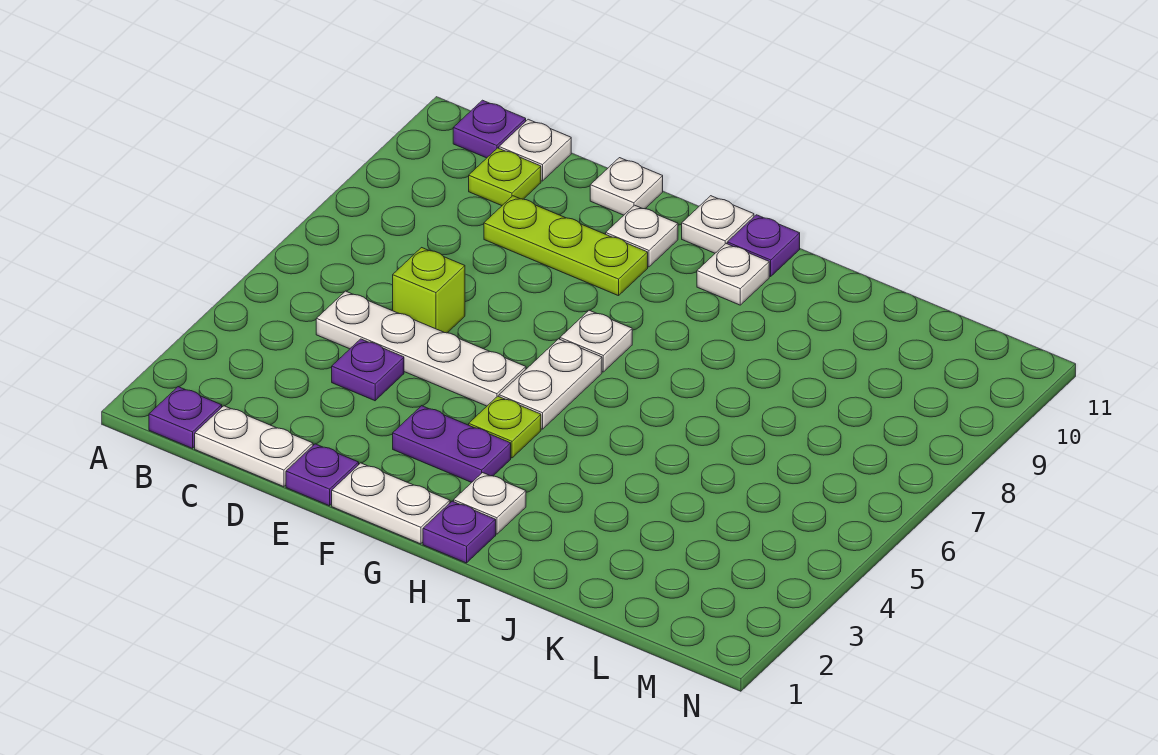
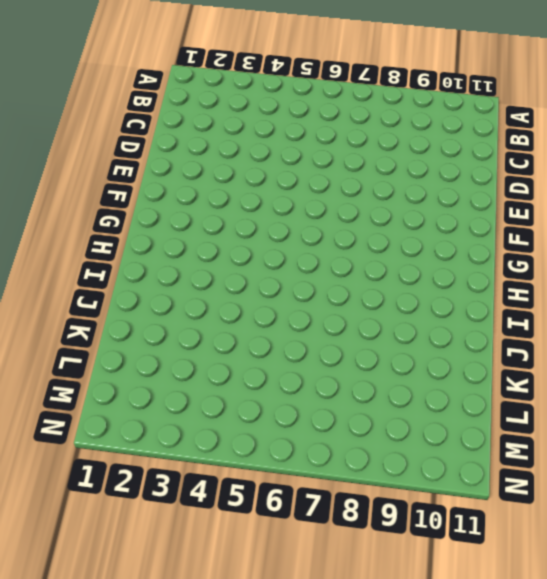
none -> purple 1x1 plate [149,387,222,448]
none -> purple 1x1 plate [453,100,526,158]
none -> white 1x2 plate [195,406,313,487]

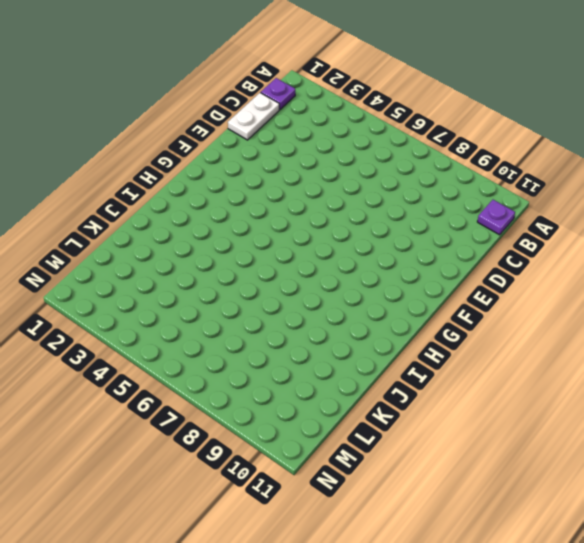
none -> white 1x4 plate [316,291,526,406]
none -> lime 1x1 plate [469,148,541,206]
none -> white 1x1 plate [499,119,571,181]

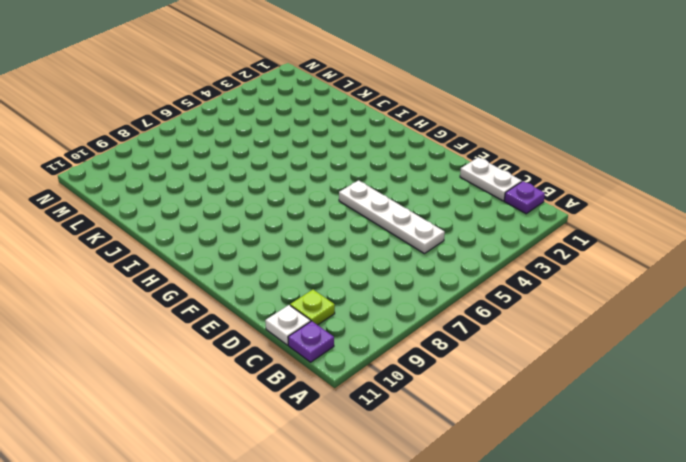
none -> purple 1x1 plate [332,339,404,401]
none -> lime 1x1 brick [392,248,465,333]
none -> lime 1x3 plate [484,196,648,296]

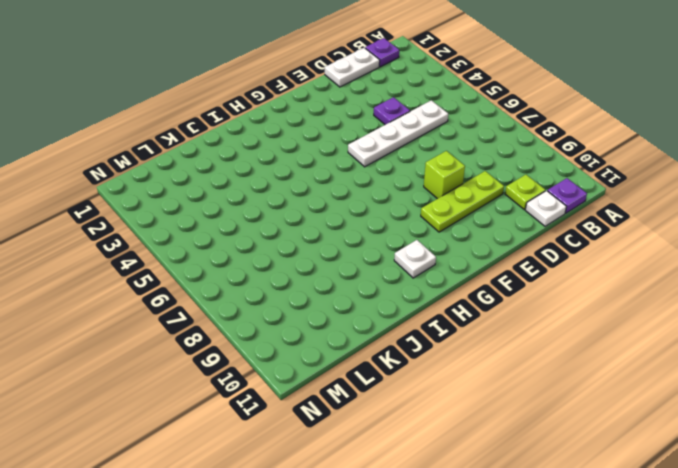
lime 1x1 brick [424,151,465,199] -> lime 1x1 brick moved to [392,248,465,333]
none -> purple 1x1 plate [286,444,359,506]
none -> white 1x1 plate [590,158,663,215]
none -> white 1x2 plate [332,463,450,544]

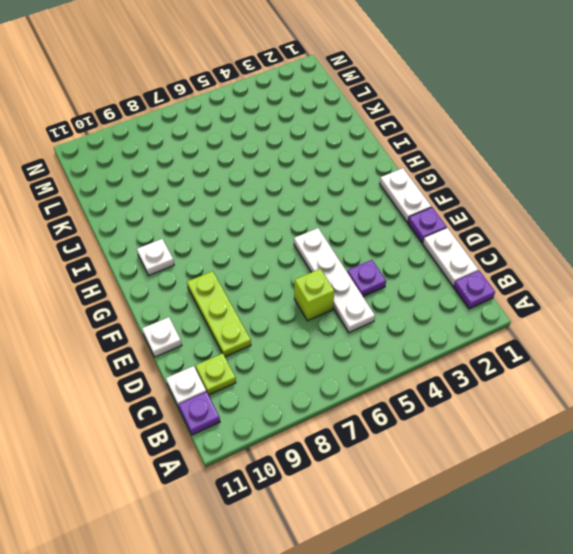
none -> purple 1x2 plate [393,406,511,482]
none -> white 1x1 plate [606,205,678,267]
none -> lime 1x1 plate [469,396,541,458]

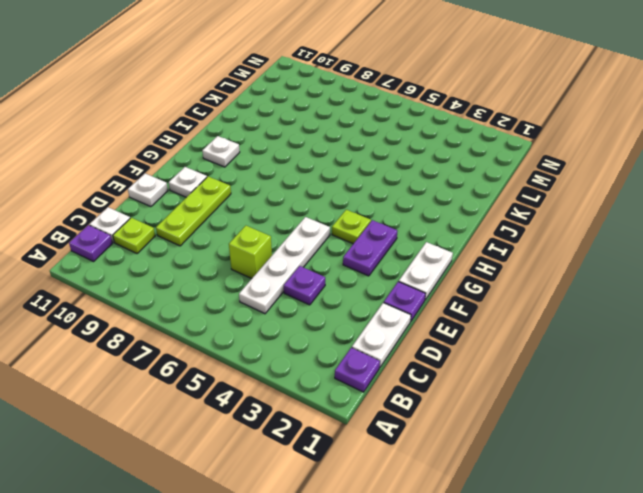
none -> white 1x2 plate [499,339,602,429]
none -> white 1x1 plate [560,310,632,372]
none -> white 1x1 plate [682,196,754,253]

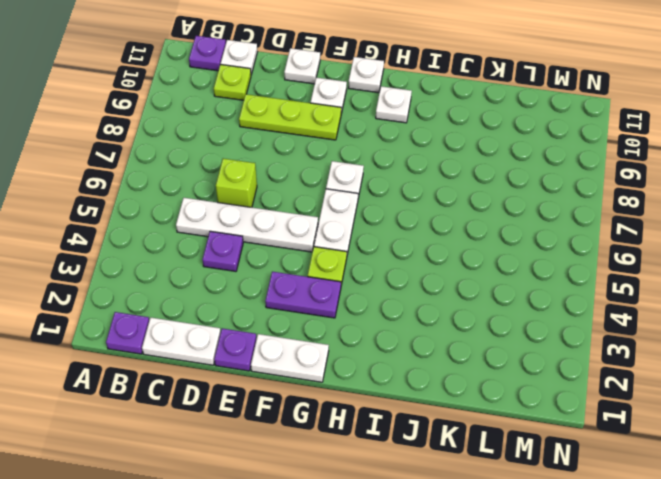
none -> purple 1x1 plate [423,501,496,563]
none -> white 1x1 plate [454,473,526,534]
none -> purple 1x1 plate [727,215,800,276]

